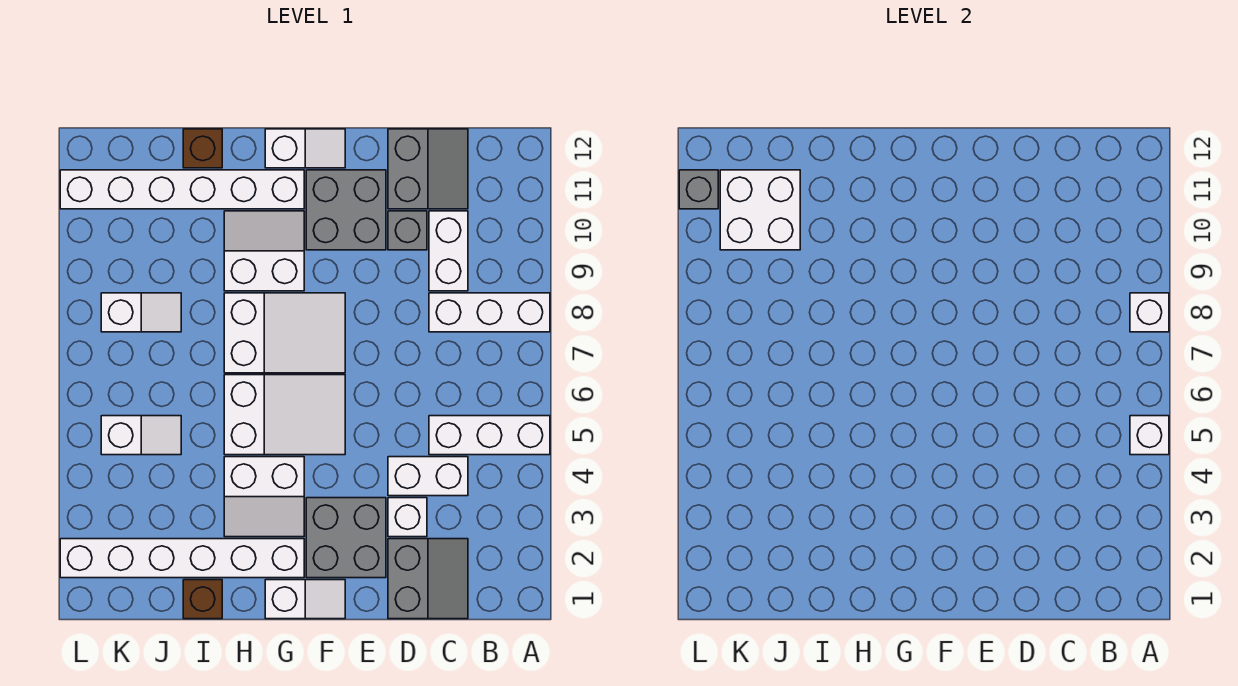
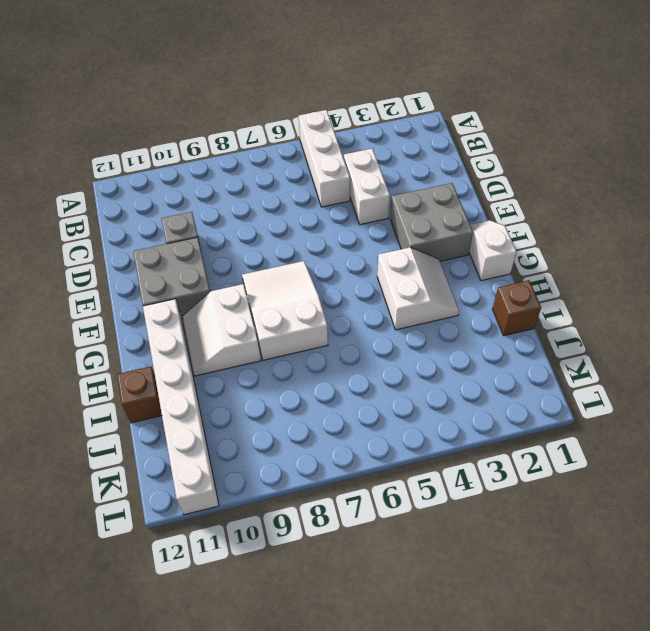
none -> white 1x3 brick [429,293,550,332]
none -> grey 2x2 slope [388,539,468,619]
none -> white 1x2 brick [429,211,468,291]

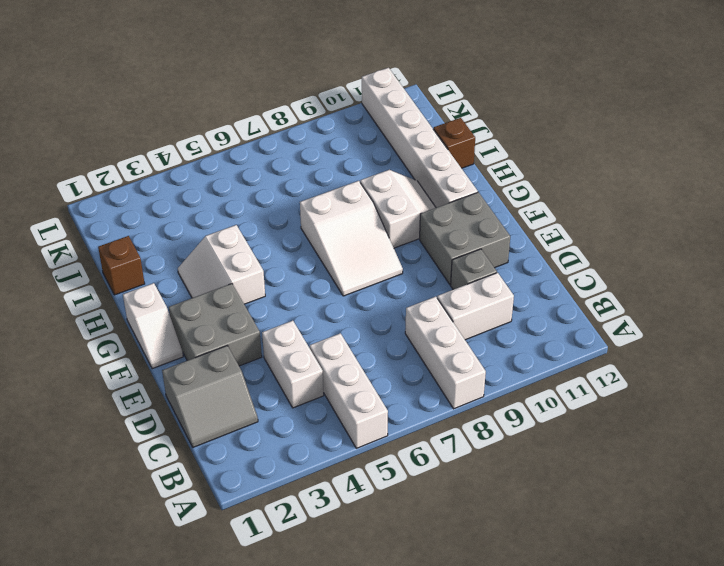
none -> grey 2x2 slope [388,129,468,209]
none -> white 1x1 brick [388,498,427,537]
none -> white 2x3 slope [224,375,345,455]

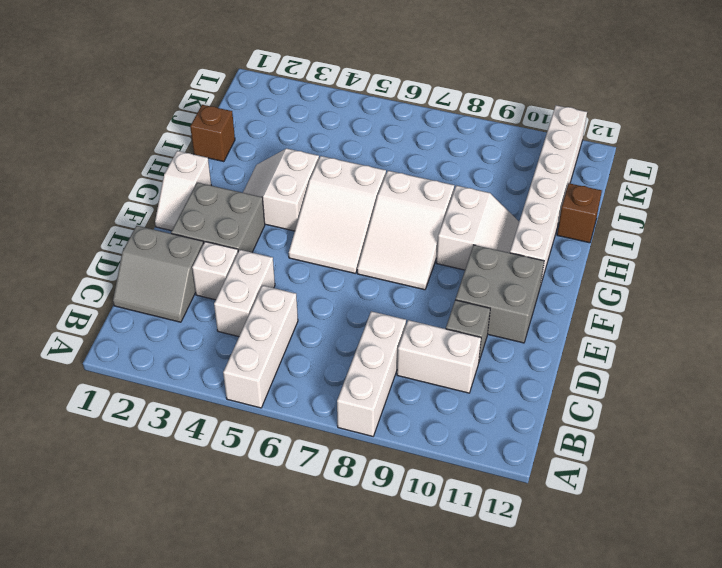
none -> grey 2x2 slope [388,129,468,209]
none -> white 1x2 slope [265,129,345,168]
none -> white 1x6 brick [60,539,304,578]

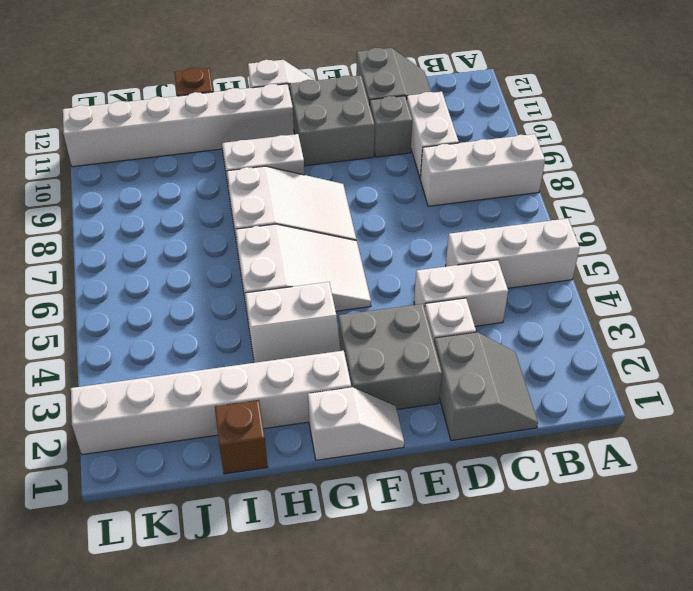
none -> white 1x2 slope [101,416,181,455]
none -> white 1x2 slope [101,293,181,332]
none -> white 1x1 brick [1130,416,1169,455]

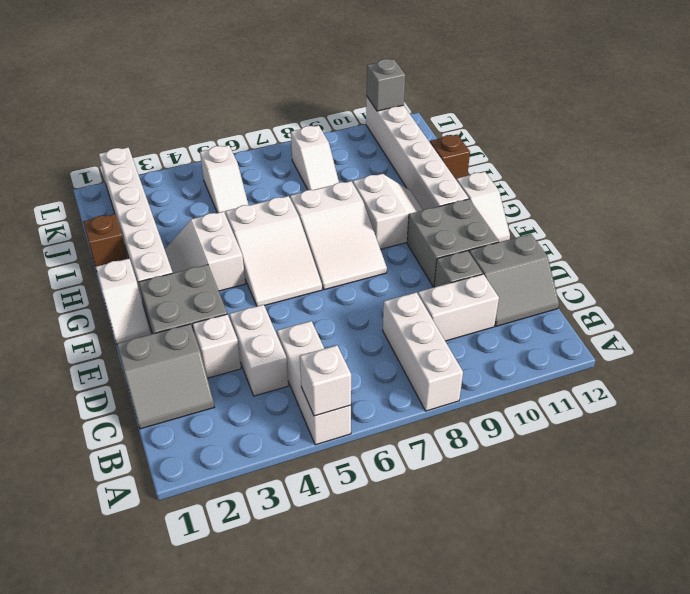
none -> white 1x1 brick [1130,293,1169,332]
none -> white 2x2 brick [720,170,800,250]

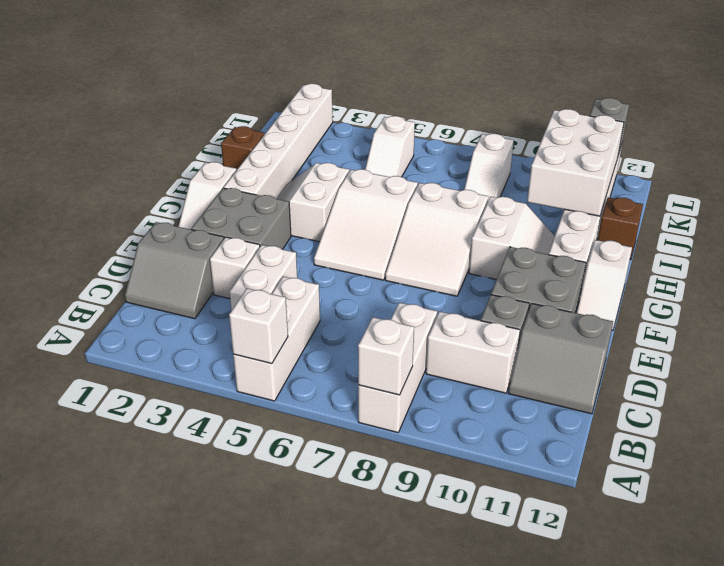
white 2x3 brick [527,109,624,216] -> white 2x2 brick [720,170,800,250]

